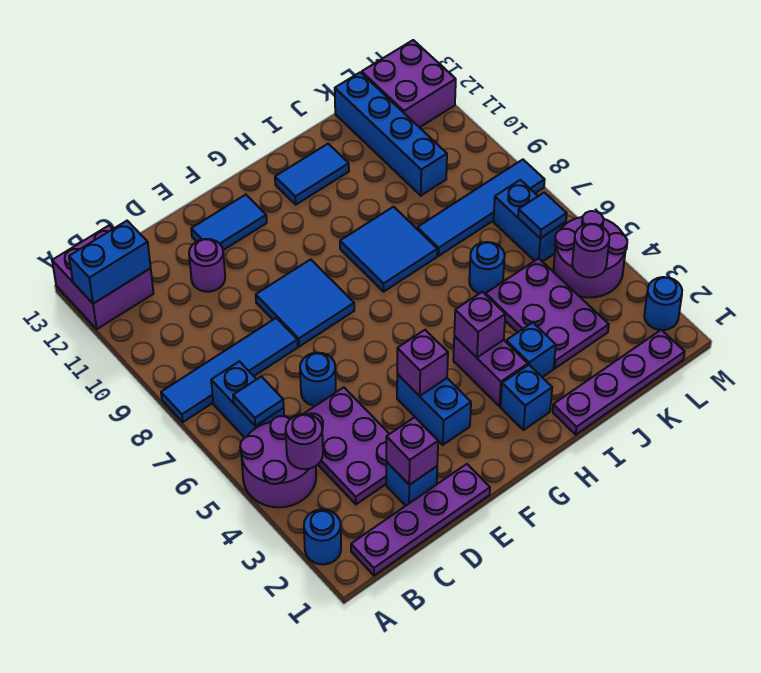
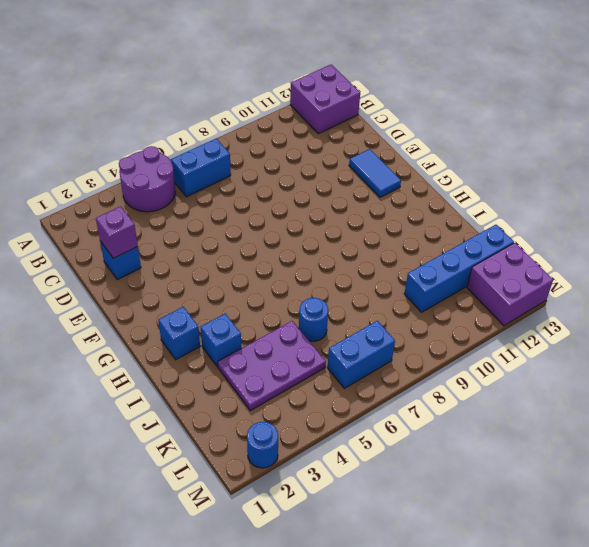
none -> blue 1x1 round brick [304,509,341,564]
none -> blue 1x4 tile [161,318,298,422]
none -> purple 1x4 plate [351,464,490,575]
none -> purple 2x3 plate [304,387,389,504]

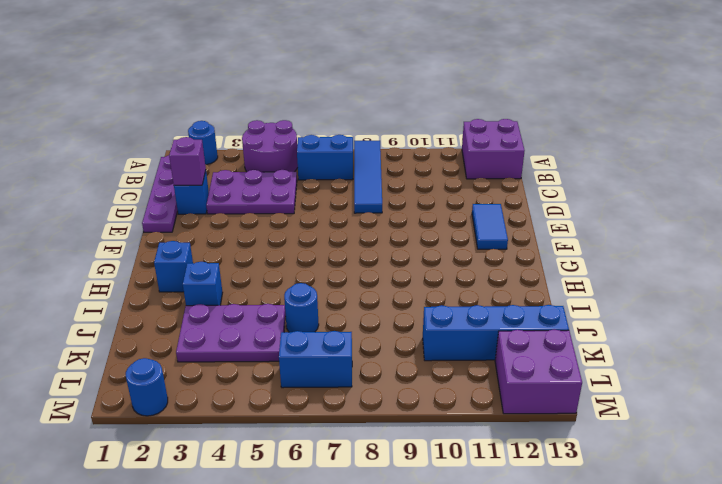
none -> blue 1x1 round brick [300,353,336,406]
none -> purple 1x1 round brick [189,239,225,292]
none -> blue 2x2 tile [256,259,354,347]
none -> blue 1x2 brick [397,374,471,445]

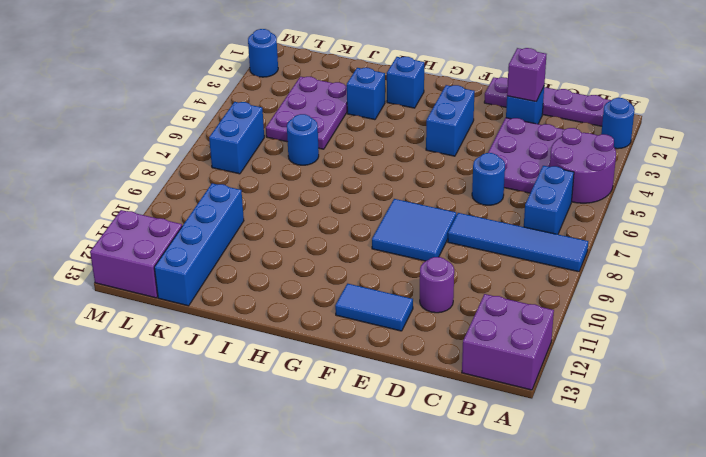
none -> purple 1x2 brick [453,336,528,406]
none -> blue 2x2 tile [340,207,437,292]
none -> blue 1x2 tile [275,144,349,205]
none -> purple 1x4 plate [553,330,685,435]

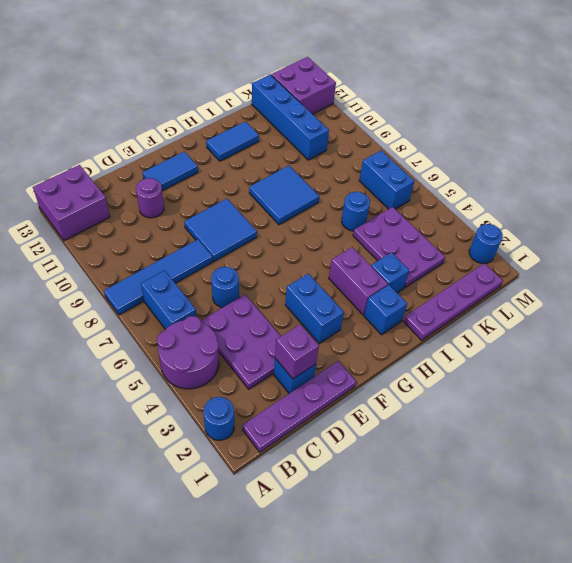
none -> blue 1x4 tile [417,160,545,256]
none -> purple 2x2 round brick [554,211,627,297]
none -> blue 1x2 brick [69,221,151,304]
none -> purple 1x1 round brick [286,414,323,469]

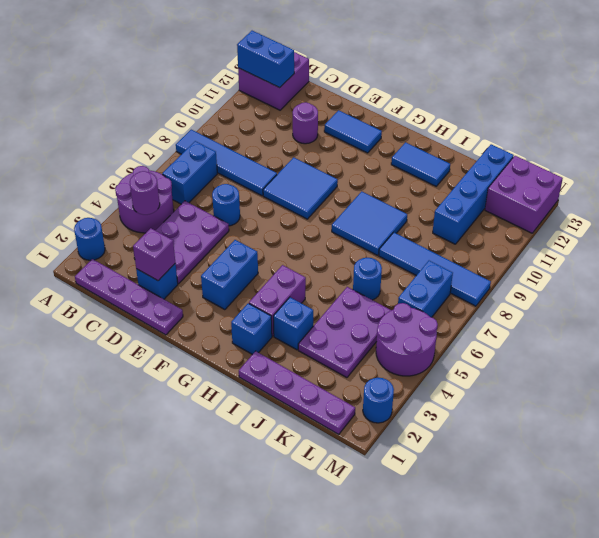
none -> blue 1x1 tile [233,377,284,426]
none -> purple 1x1 brick [397,330,448,396]
none -> purple 1x1 brick [454,292,505,357]
none -> purple 1x1 round brick [572,224,609,277]

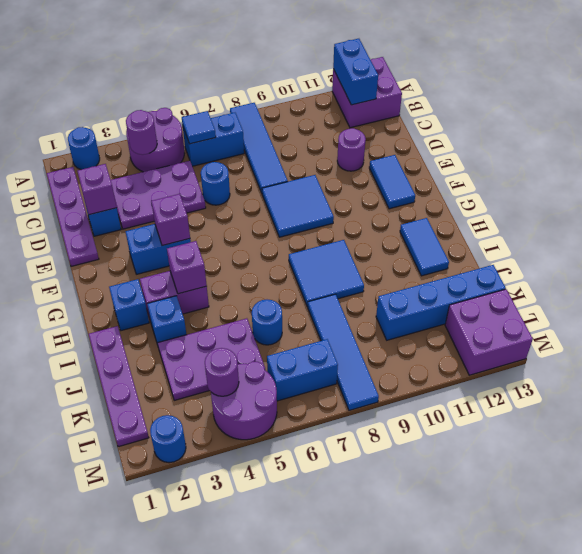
none -> blue 1x1 tile [518,192,567,238]

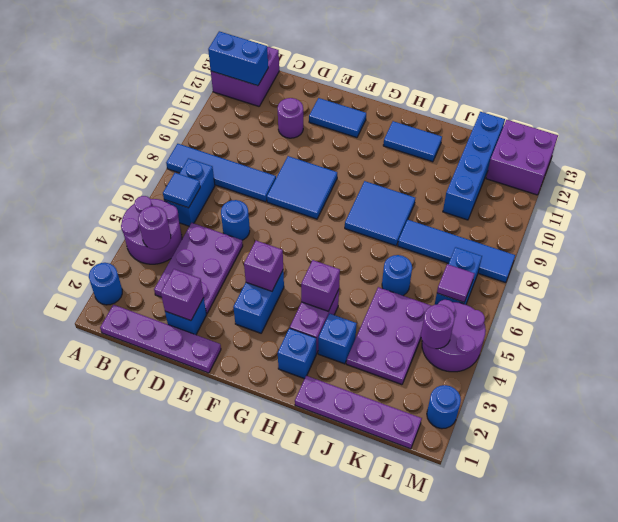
purple 1x1 tile [437,264,474,302] -> blue 1x1 tile [518,192,567,238]

